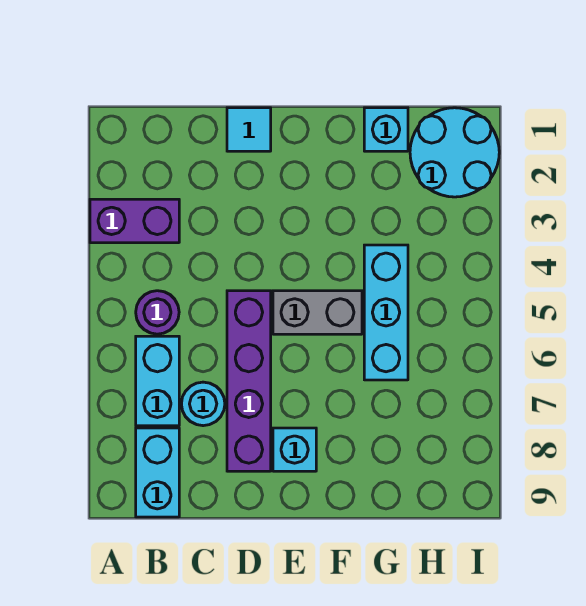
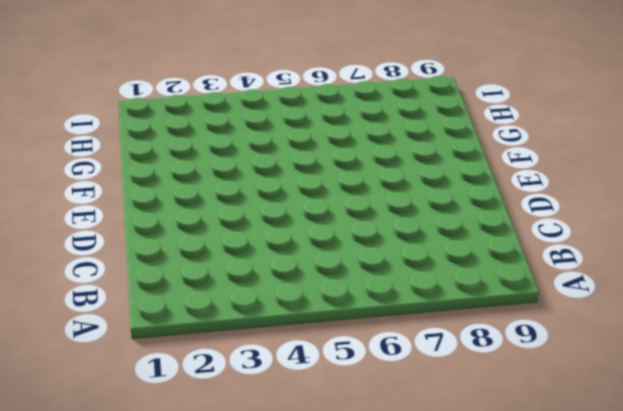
none -> purple 1x2 brick [90,199,179,243]
none -> purple 1x1 round brick [136,291,179,334]
none -> cyan 1x2 brick [136,336,179,426]

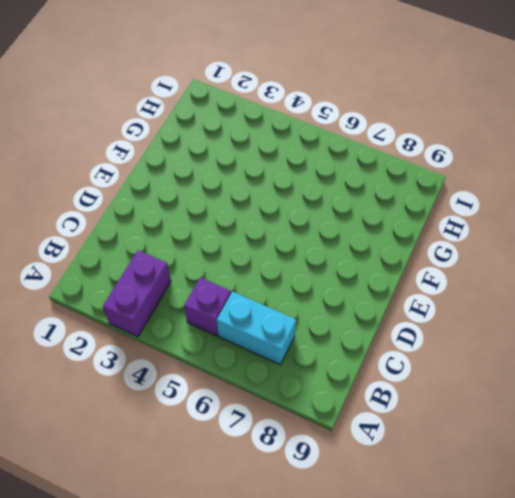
purple 1x1 brick [184,277,231,336] -> purple 1x1 round brick [136,291,179,334]
none -> cyan 1x2 brick [136,428,179,517]
none -> cyan 1x1 round brick [181,382,225,426]
none -> cyan 1x1 tile [227,108,271,151]

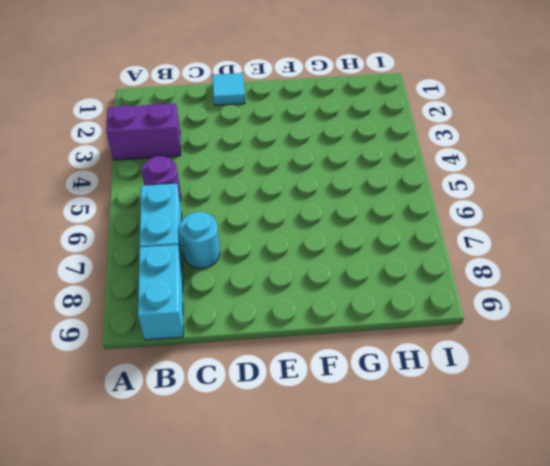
none -> purple 1x4 brick [227,291,271,471]
none -> grey 1x2 brick [273,291,362,334]
none -> cyan 1x1 brick [273,428,316,471]

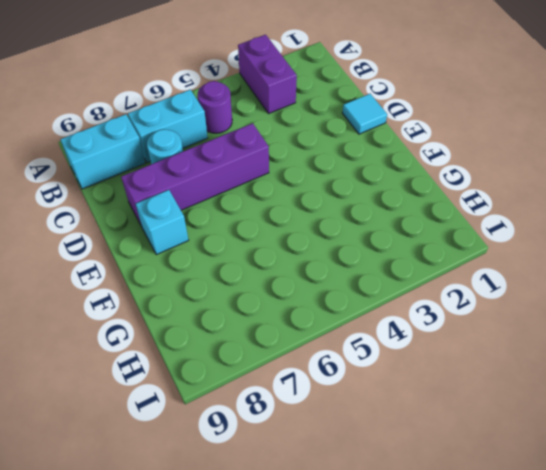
none -> grey 1x2 brick [273,291,362,334]
none -> cyan 1x1 brick [364,108,408,151]
none -> cyan 1x3 brick [364,245,408,380]

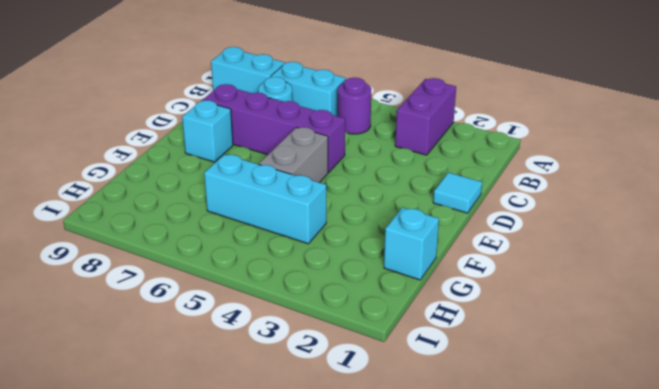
none -> cyan 2x2 round brick [410,108,499,197]

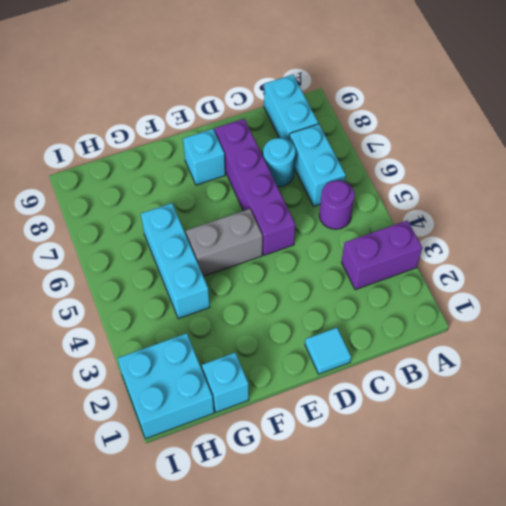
cyan 2x2 brick [118,333,214,439] -> cyan 2x2 round brick [410,108,499,197]

